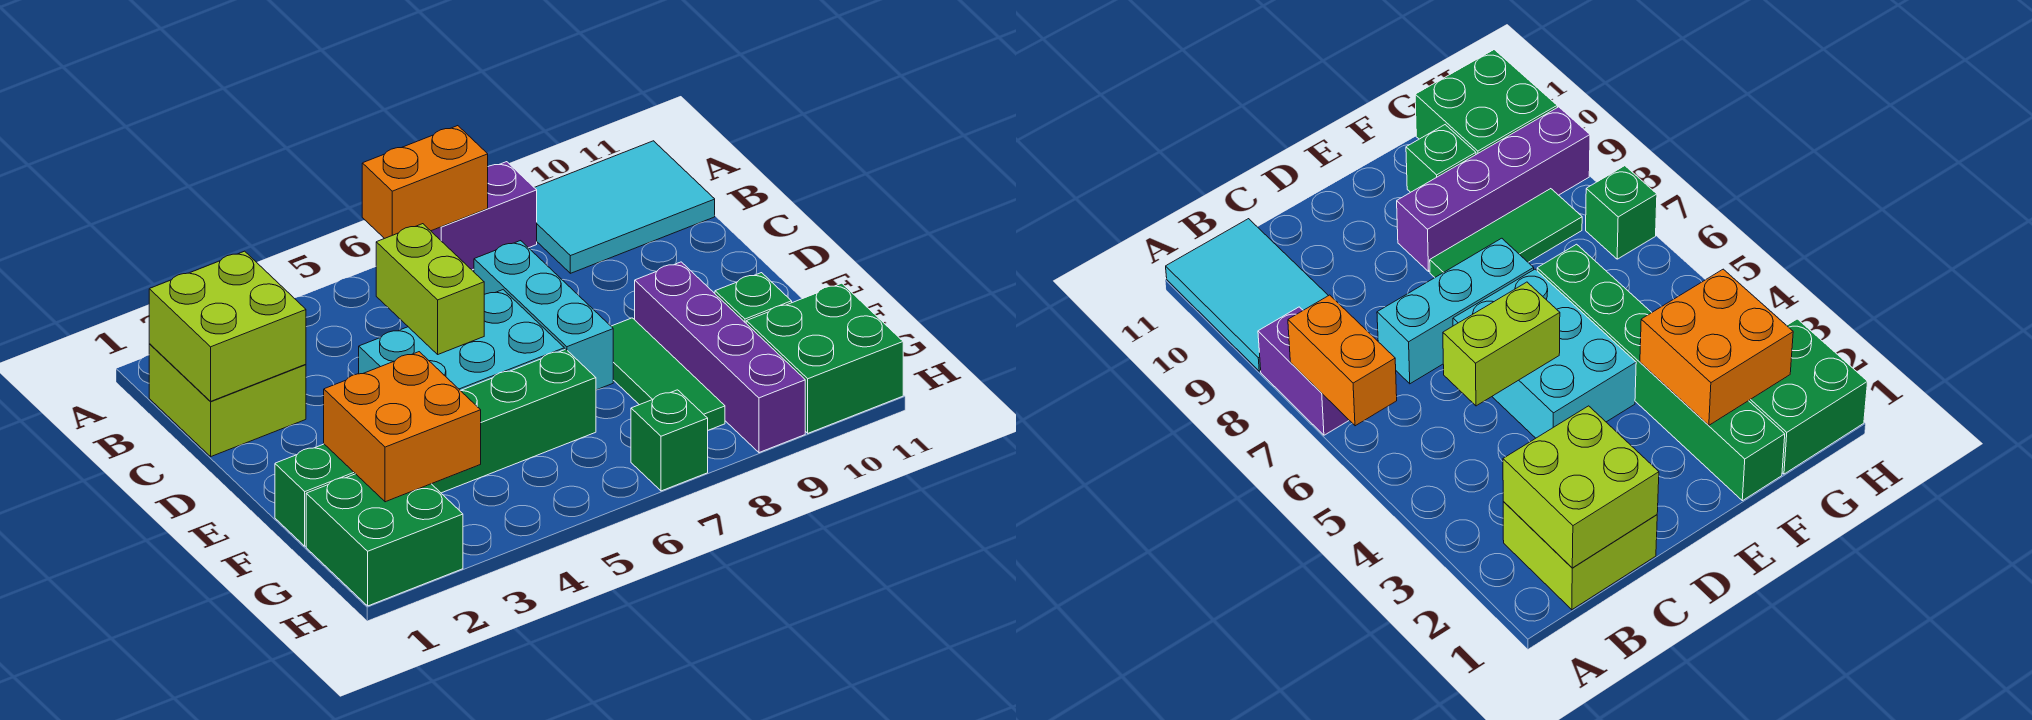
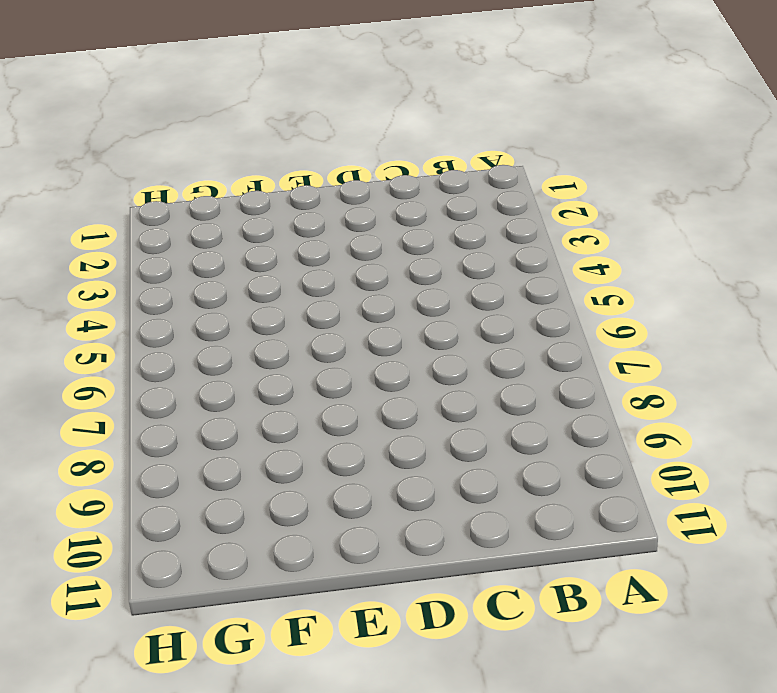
none -> purple 1x2 brick [431,162,537,270]
none -> cyan 2x3 tile [534,141,715,273]
none -> lime 2x2 brick [149,344,306,456]

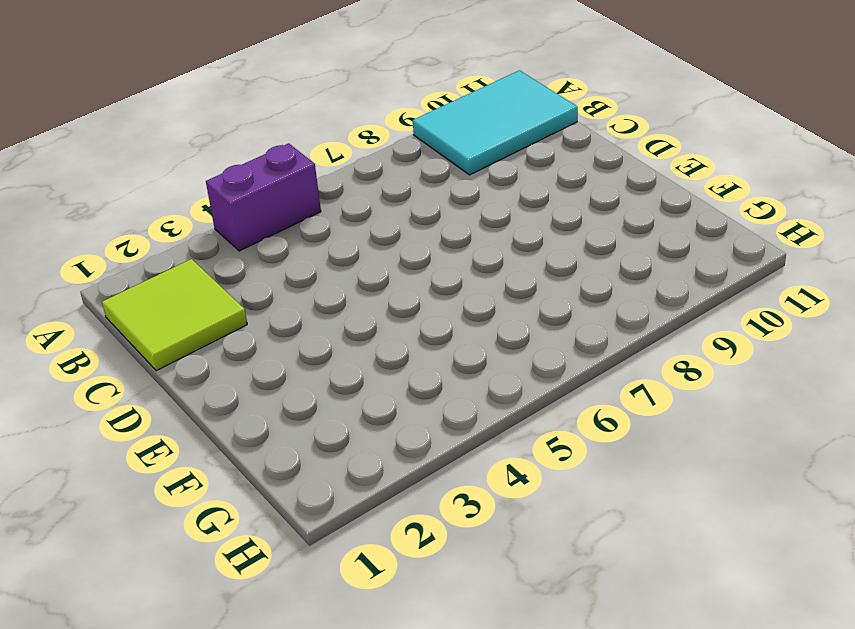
purple 1x2 brick [206,143,321,251] -> purple 1x2 brick moved to [431,162,537,270]
lime 2x2 tile [102,259,247,371] -> lime 2x2 brick [149,344,306,456]
none -> cyan 1x3 brick [474,241,613,390]
none -> cyan 2x3 brick [359,290,564,391]
none -> green 1x3 tile [611,318,725,430]

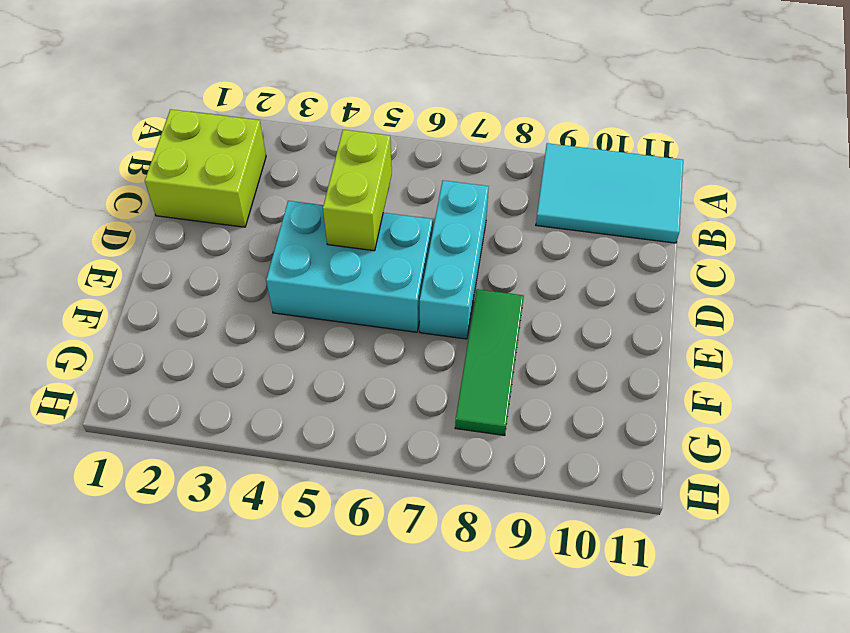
none -> purple 1x2 brick [431,162,537,270]
none -> purple 1x4 brick [635,262,805,453]
none -> green 1x6 brick [275,349,596,546]

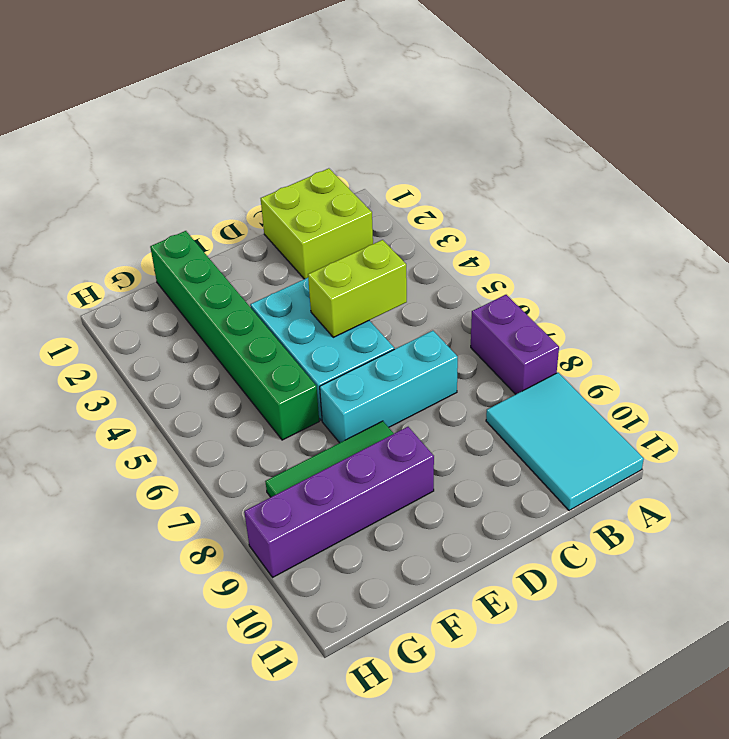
none -> green 1x1 brick [715,273,792,323]
none -> green 2x2 brick [306,474,463,606]
none -> green 2x2 brick [746,283,903,433]

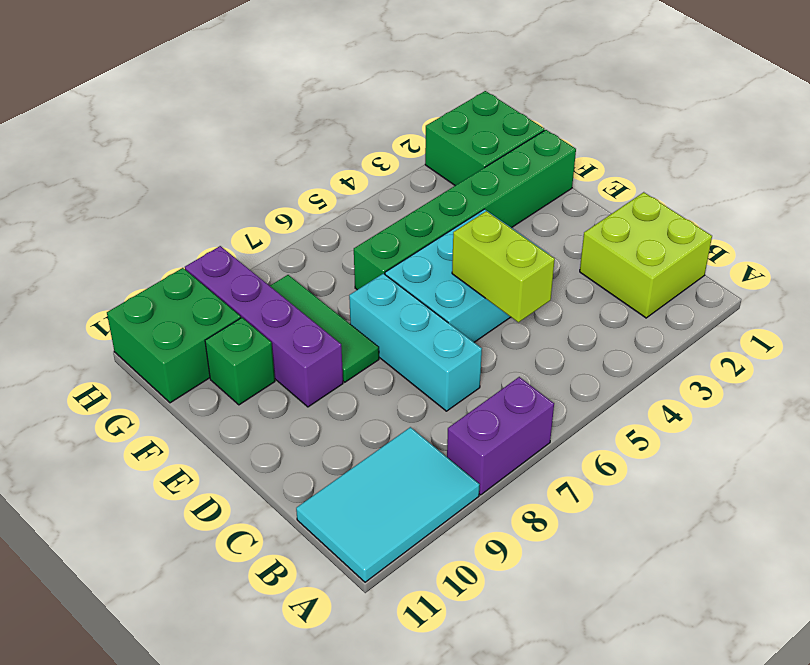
none -> green 1x1 brick [631,390,708,491]
none -> orange 1x2 brick [362,126,488,239]
none -> lime 2x2 brick [149,251,306,402]

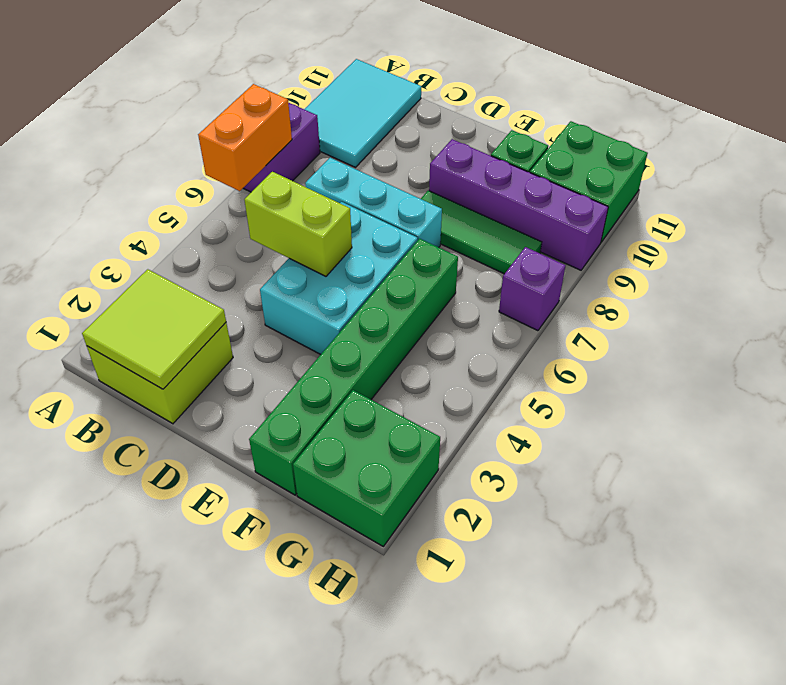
lime 2x2 tile [82,269,226,389] -> lime 2x2 brick [149,251,306,402]
purple 1x1 brick [499,247,565,331] -> green 1x1 brick [631,390,708,491]
none -> orange 2x2 brick [324,352,481,502]

